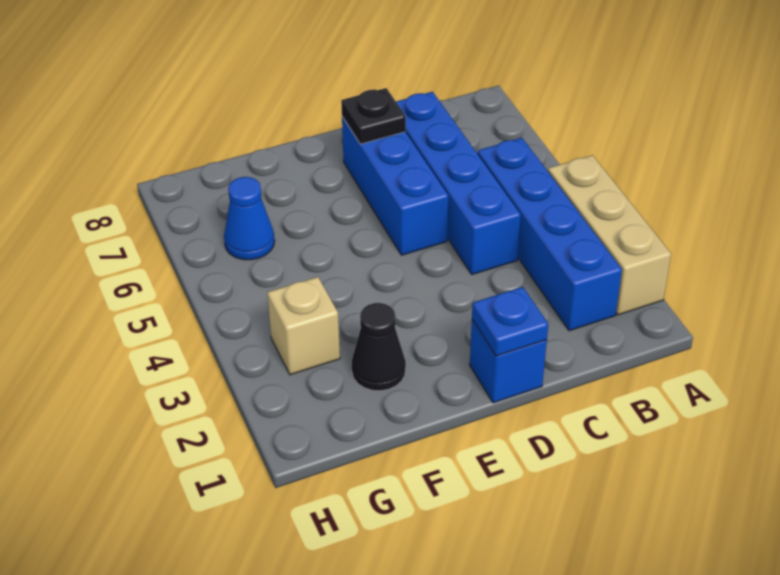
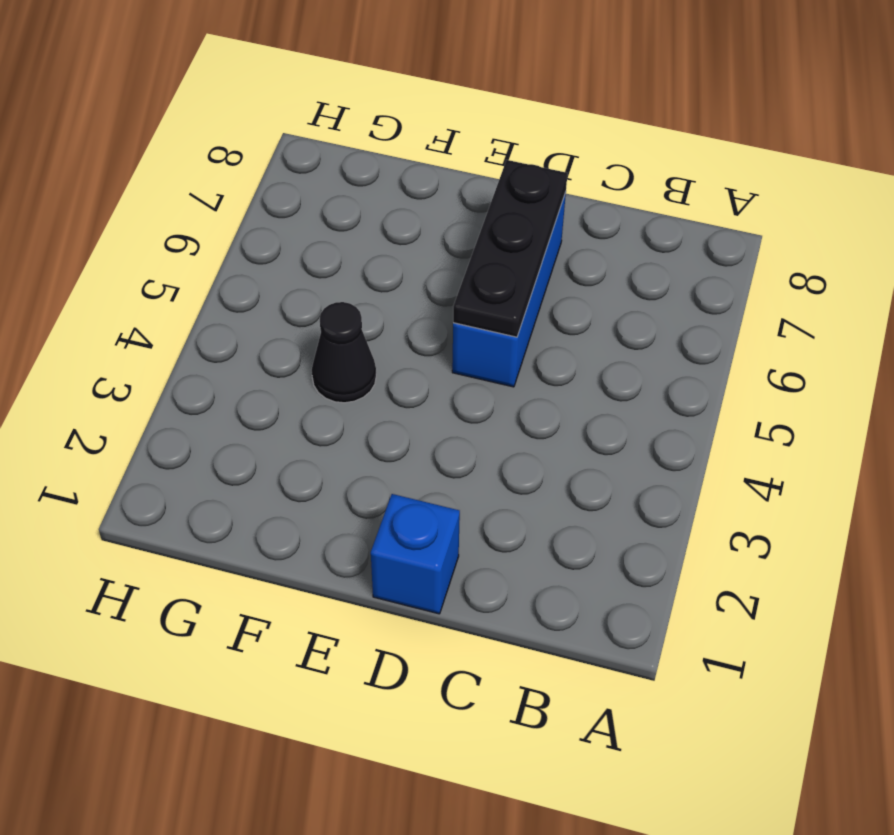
black 1x3 plate [453,160,568,337] -> black 1x1 plate [341,88,406,144]
black 1x1 cone [312,302,376,403] -> black 1x1 cone moved to [352,303,406,391]
none -> tan 1x3 brick [548,155,671,315]
none -> blue 1x4 brick [477,138,622,331]

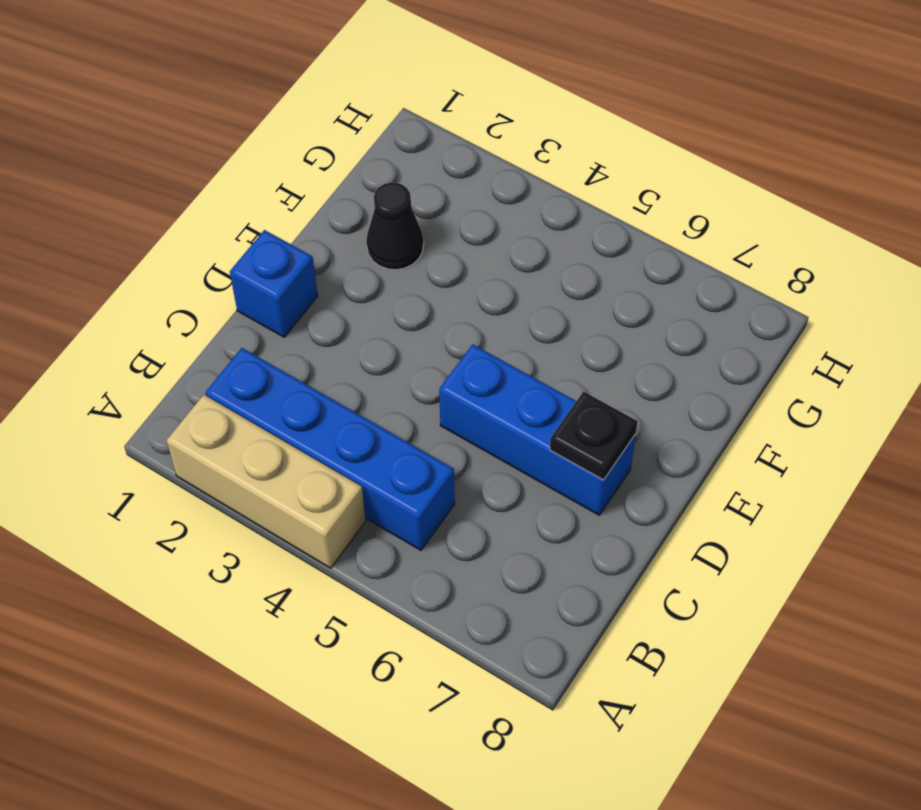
none -> blue 1x4 brick [396,92,521,274]
none -> tan 1x1 brick [267,277,340,375]

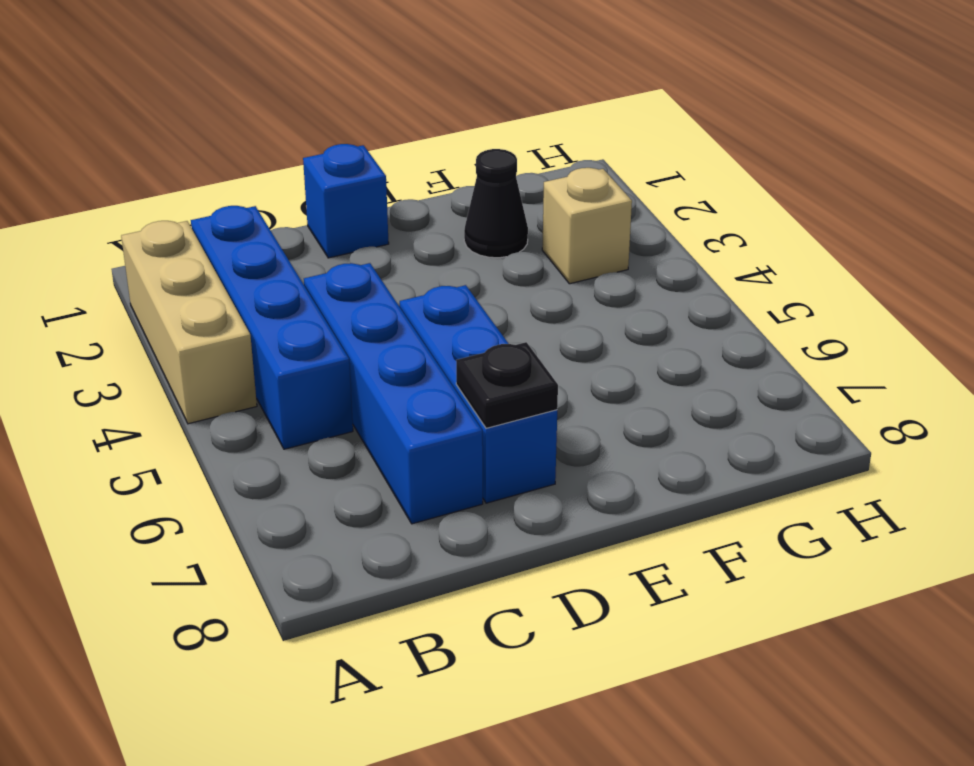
none -> blue 1x1 cone [224,177,275,260]
none -> blue 1x1 plate [472,287,548,356]

